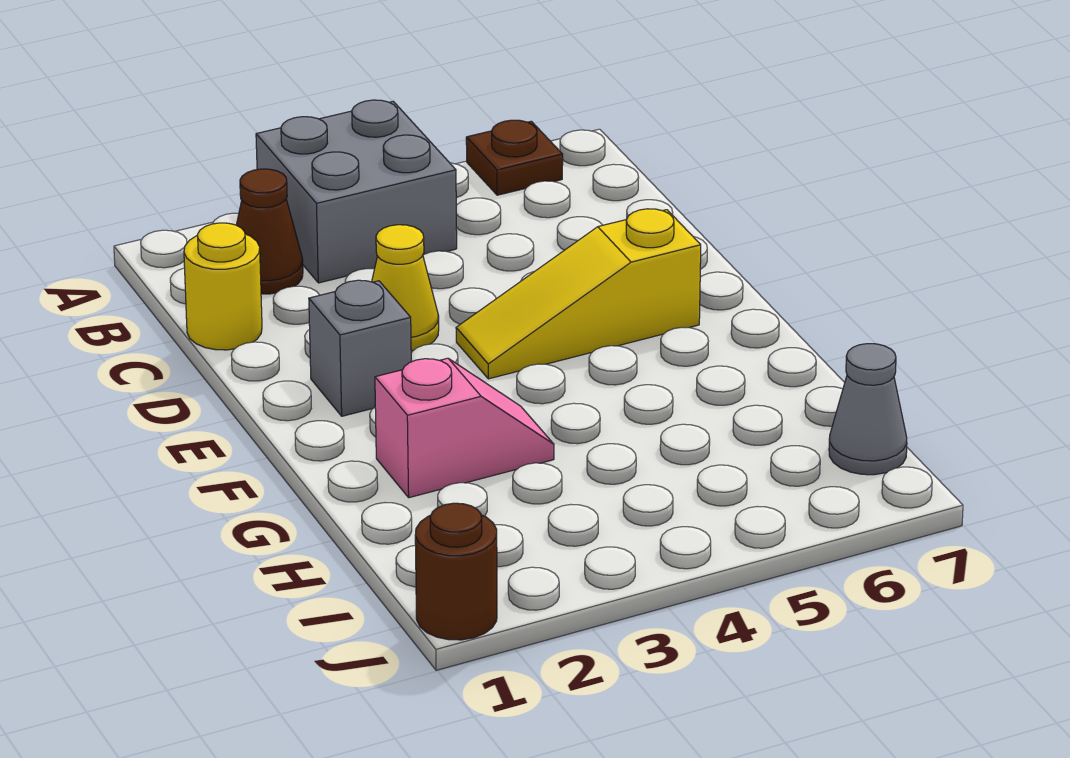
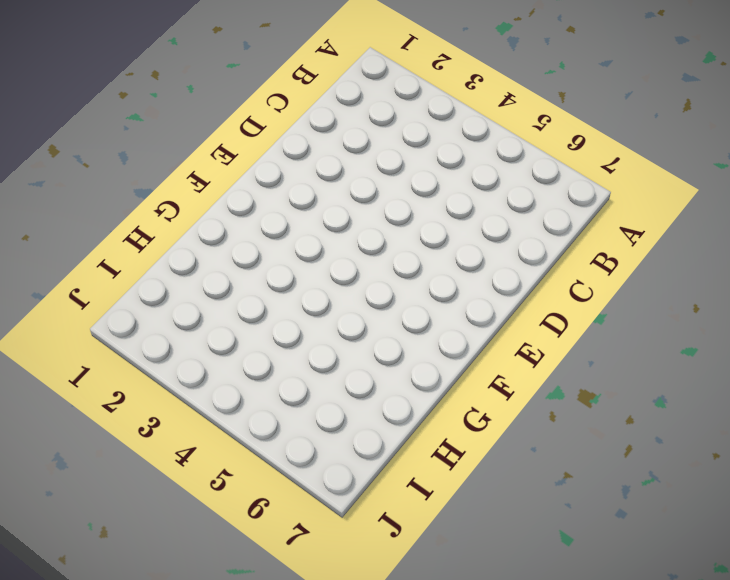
none -> grey 2x2 brick [256,100,457,283]
none -> brown 1x1 plate [466,120,563,195]

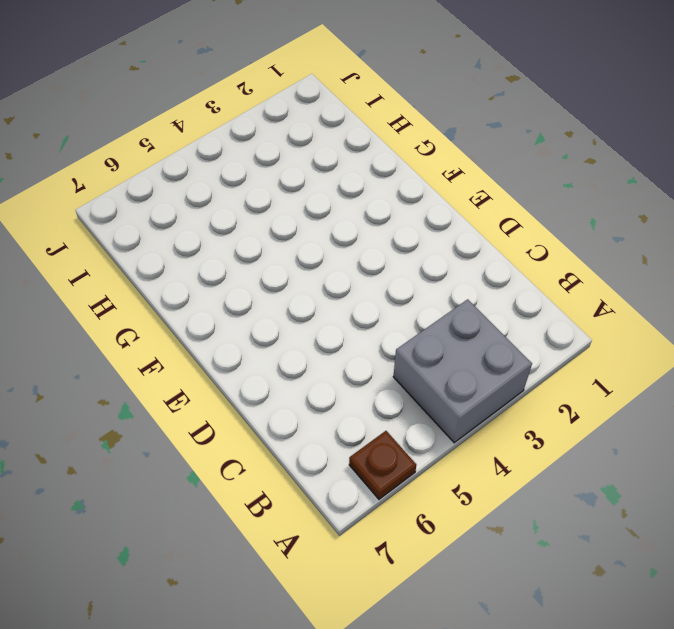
none -> brown 1x1 cone [237,169,303,294]
none -> yellow 1x1 round brick [184,223,262,350]

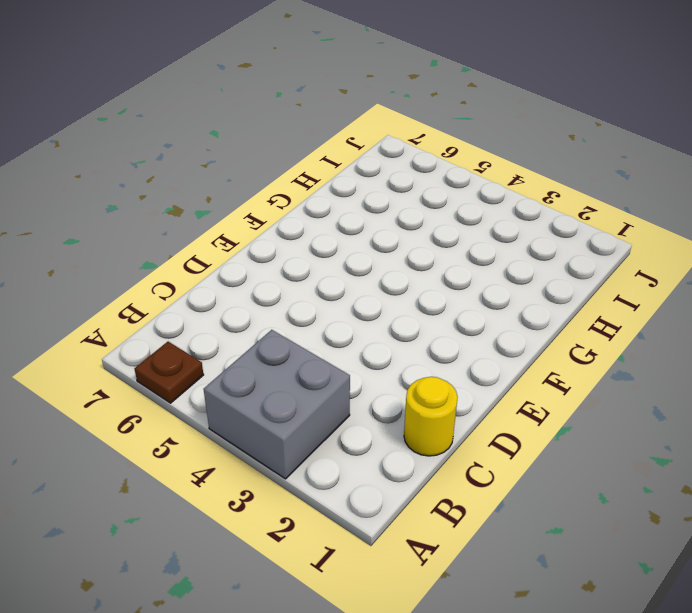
none -> brown 1x1 cone [237,169,303,294]
none -> yellow 1x1 cone [372,225,439,351]

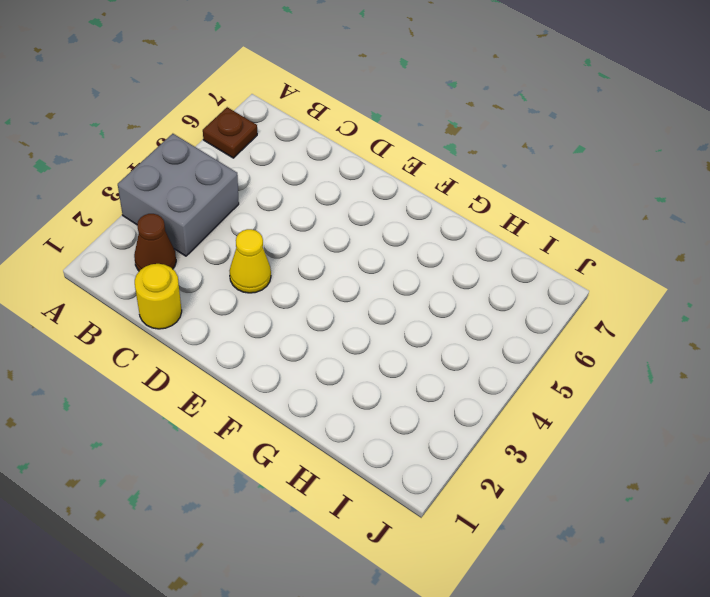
none -> grey 1x1 brick [309,280,411,416]
none -> yellow 1x3 slope [456,209,701,379]

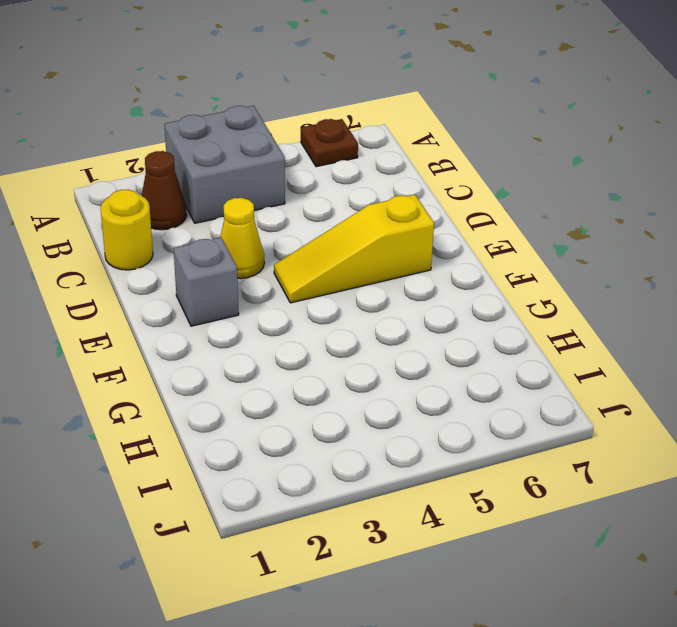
none -> pink 1x2 slope [375,358,554,498]
none -> grey 1x1 cone [829,344,907,475]

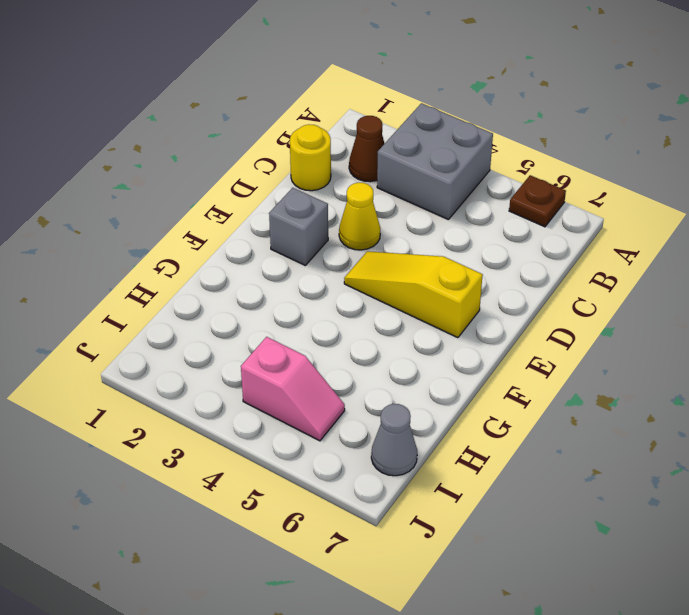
pink 1x2 slope [241,337,345,441] -> pink 1x2 slope moved to [375,358,554,498]
none -> brown 1x1 round brick [415,503,497,640]

